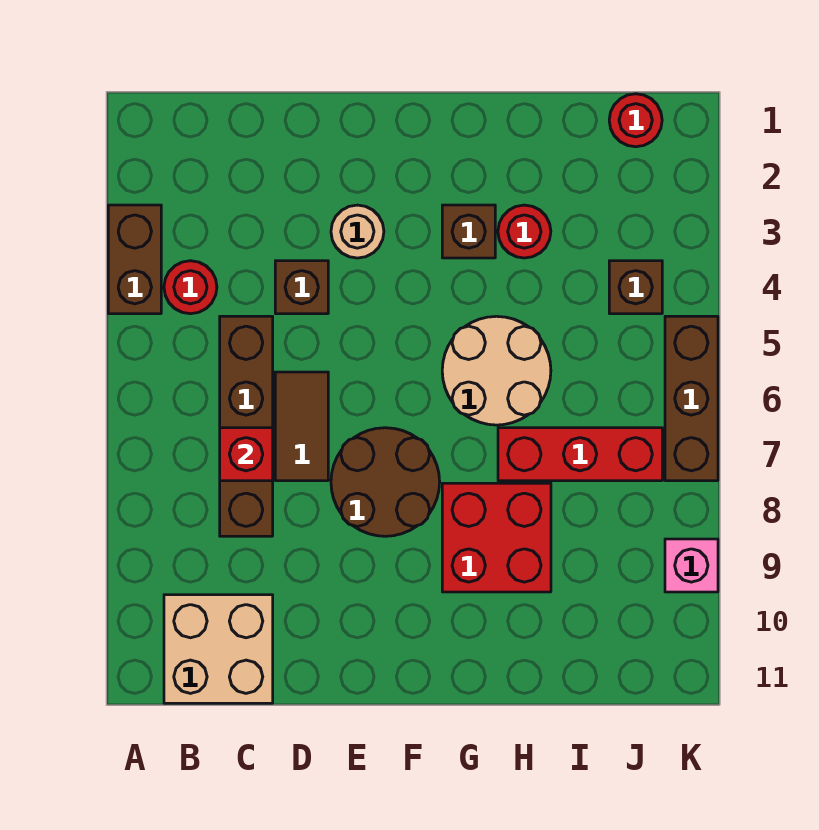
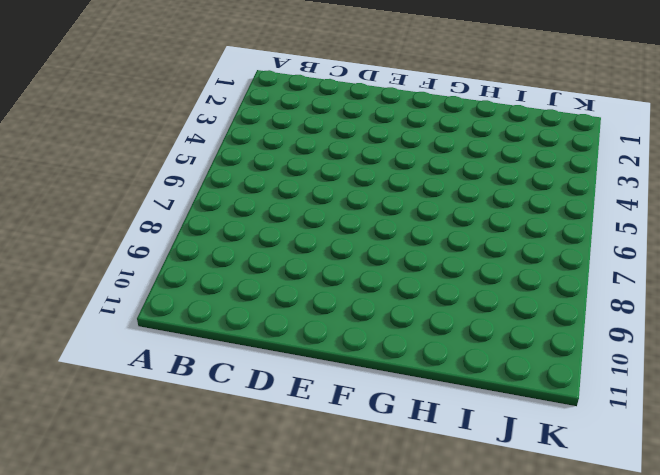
none -> brown 1x2 brick [108,205,161,314]
none -> red 1x1 round brick [164,261,217,314]
none -> tan 2x2 brick [164,595,273,703]

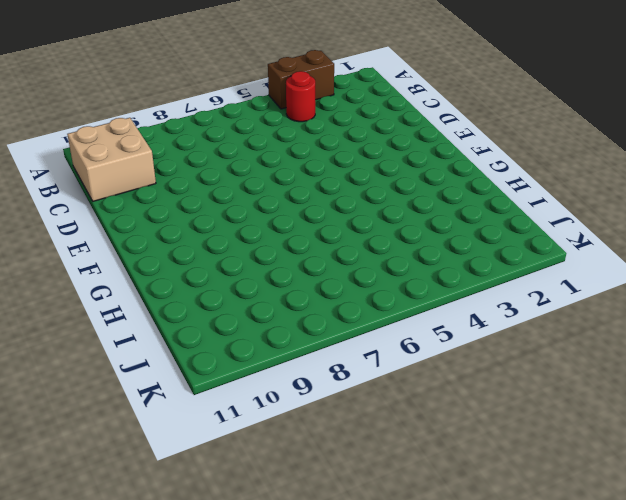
none -> brown 1x4 brick [220,316,273,536]
none -> brown 1x1 brick [275,261,328,314]
none -> brown 1x2 tile [275,372,328,481]

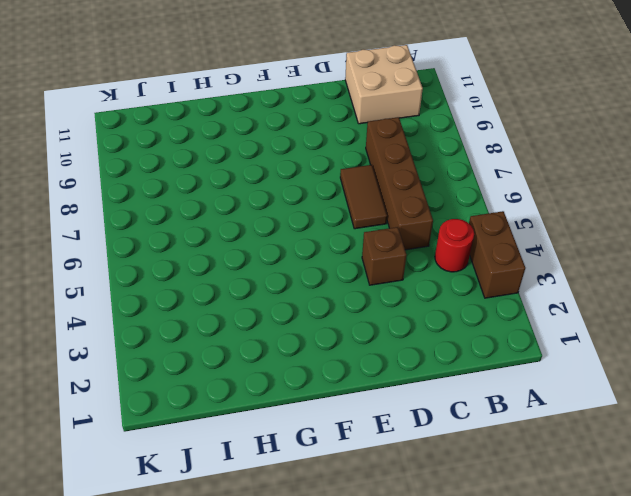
none -> tan 1x1 round brick [331,205,384,258]
none -> brown 2x2 round brick [331,428,440,536]
none -> brown 1x1 brick [442,205,495,258]

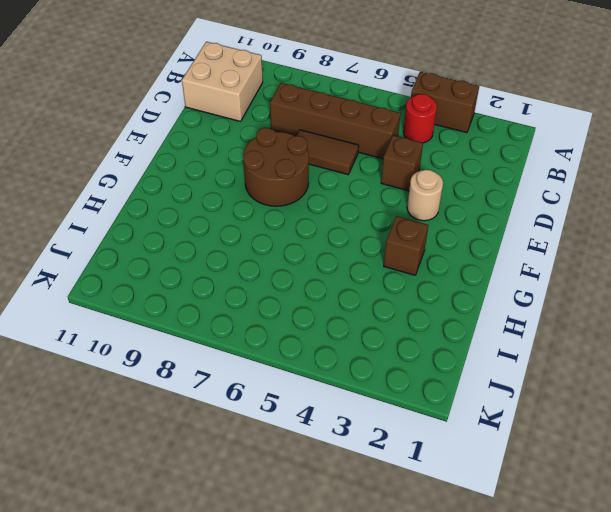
none -> tan 2x2 round brick [442,316,551,425]
none -> red 2x2 brick [442,483,551,592]
none -> red 1x1 round brick [498,205,551,258]

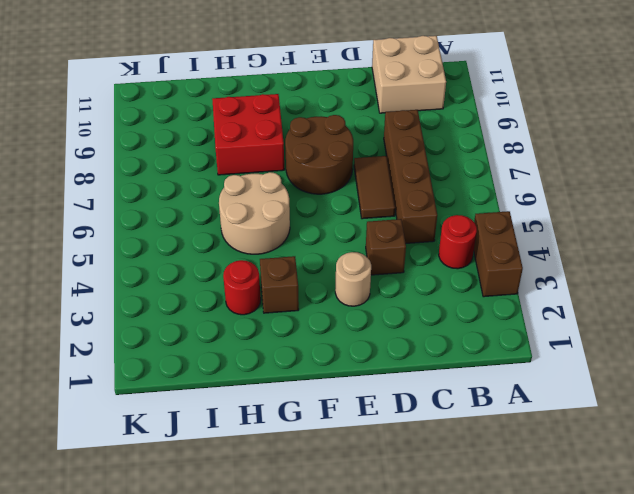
none -> red 1x3 brick [498,428,662,481]
none -> red 1x1 round brick [609,94,662,147]
none -> brown 1x1 brick [609,261,662,314]

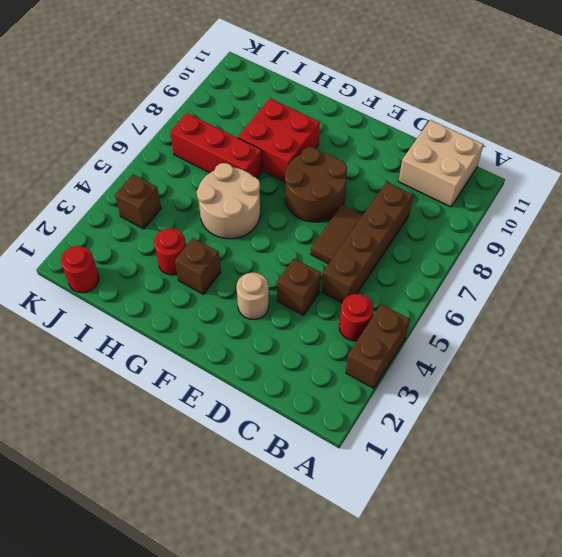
none -> brown 1x3 brick [665,316,718,481]
none -> pink 1x1 brick [665,539,718,592]
none -> red 1x1 brick [220,428,273,481]

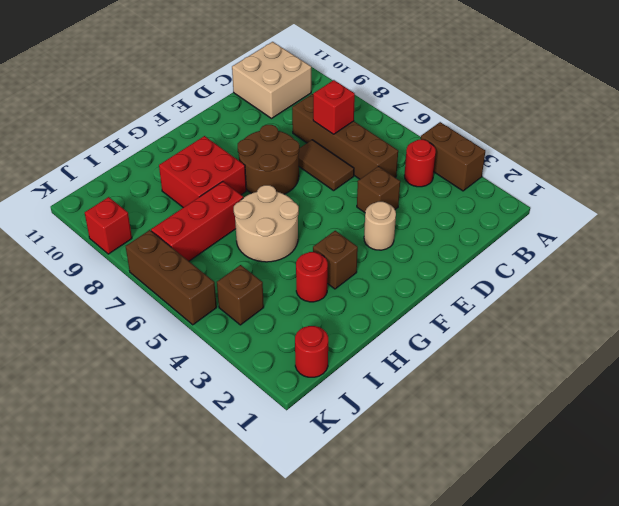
red 1x1 brick [85,197,132,254] -> pink 1x1 brick [665,539,718,592]

